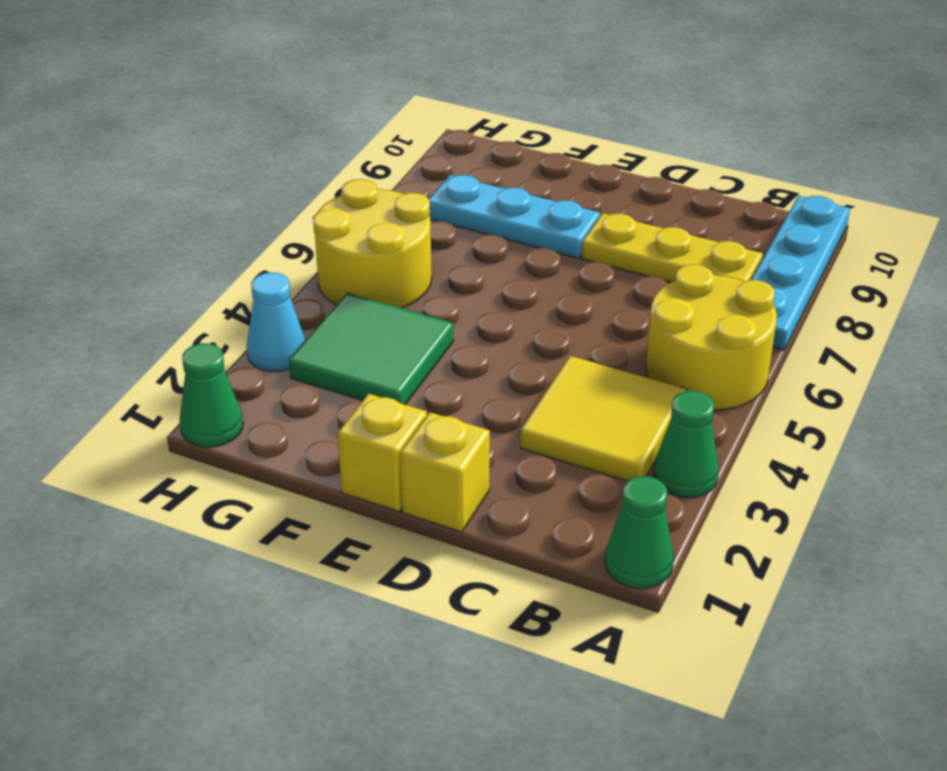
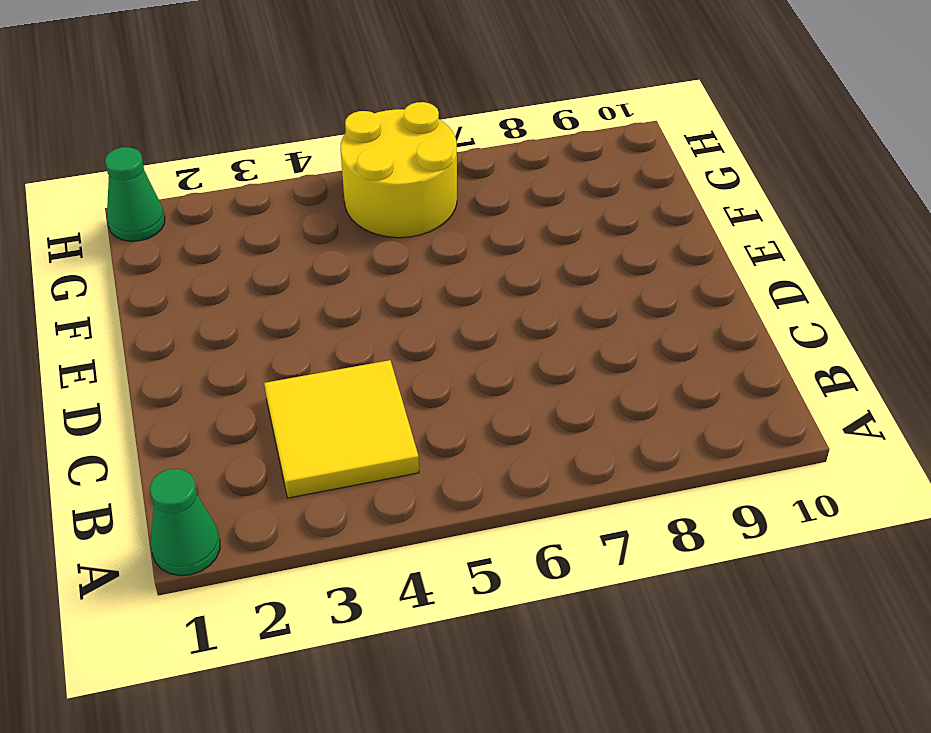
none -> green 1x1 cone [654,391,719,498]
none -> yellow 2x2 round brick [646,265,777,410]
none -> cyan 1x4 plate [751,196,850,350]

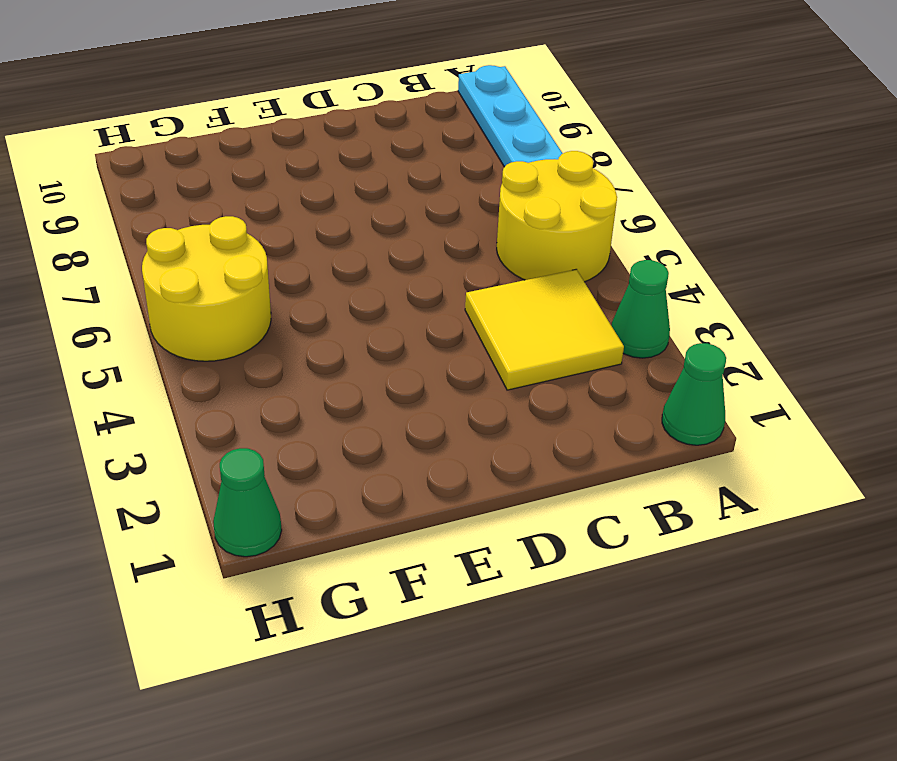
none -> yellow 1x3 plate [582,213,763,282]
none -> yellow 1x1 brick [400,412,490,532]
none -> yellow 1x1 brick [338,394,427,512]

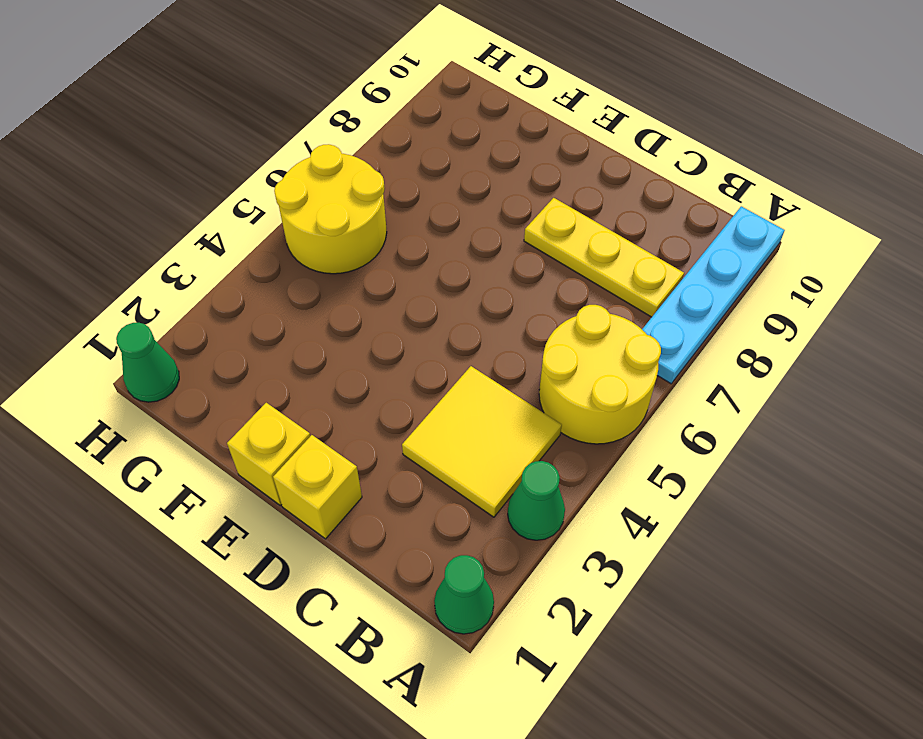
none -> cyan 1x3 plate [429,175,600,258]
none -> green 2x2 tile [289,293,453,405]
none -> cyan 1x1 cone [247,272,305,371]

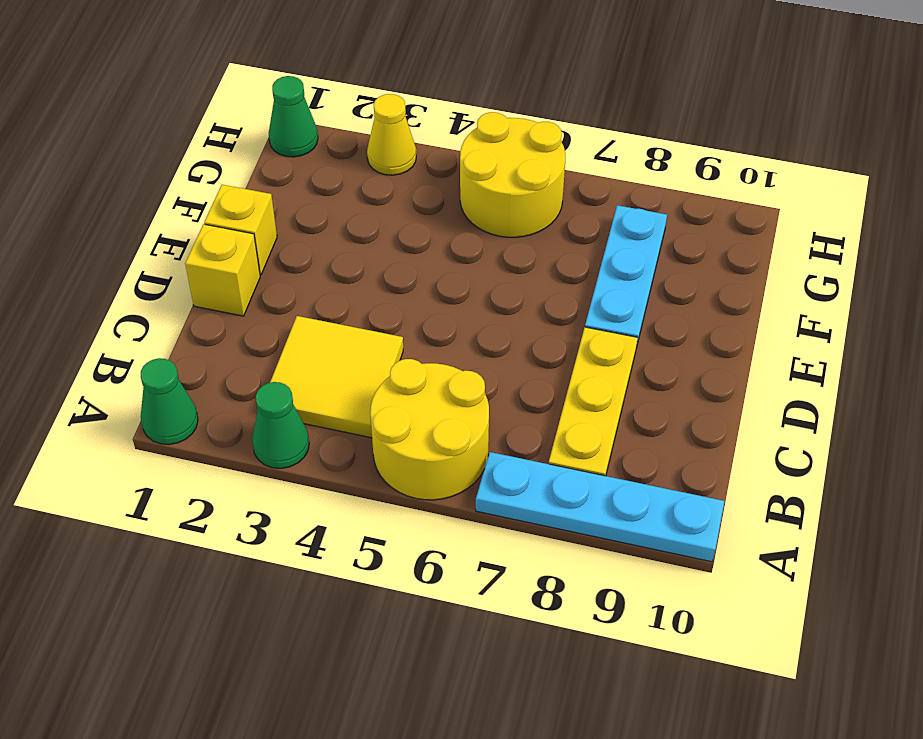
yellow 1x1 cone [367,94,416,175] -> cyan 1x1 cone [247,272,305,371]
none -> green 2x2 tile [289,293,453,405]

